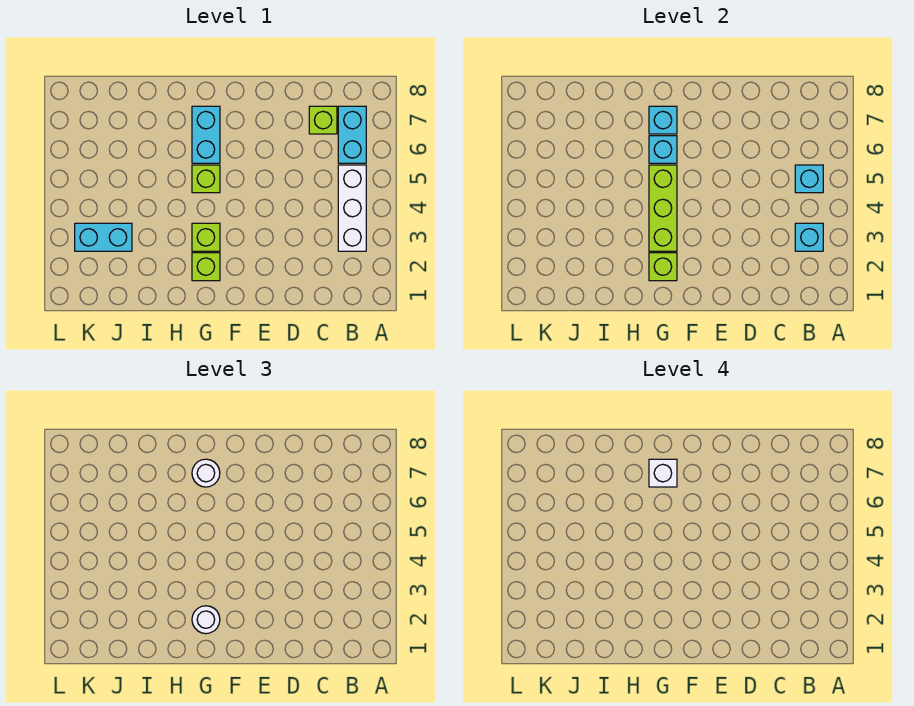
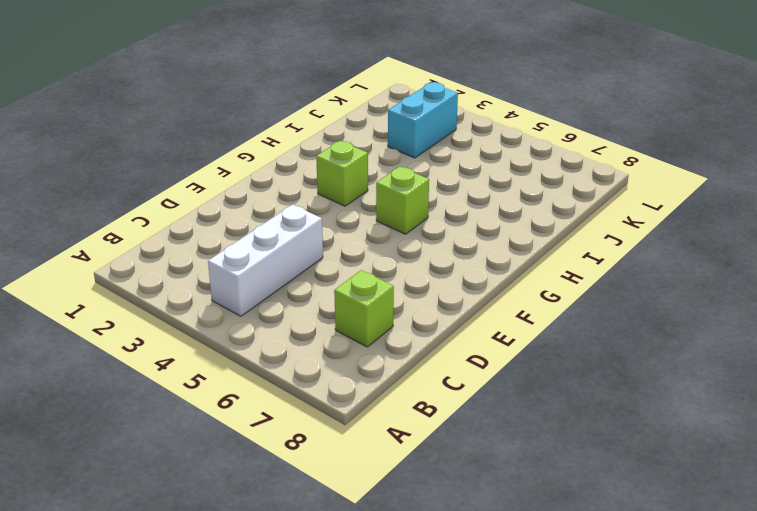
white 1x3 brick [208,204,323,316] -> white 1x3 brick turned to [338,165,366,251]
none -> cyan 1x2 brick [338,106,366,163]
none -> lime 1x1 brick [192,253,220,281]
none -> cyan 1x2 brick [192,106,220,163]

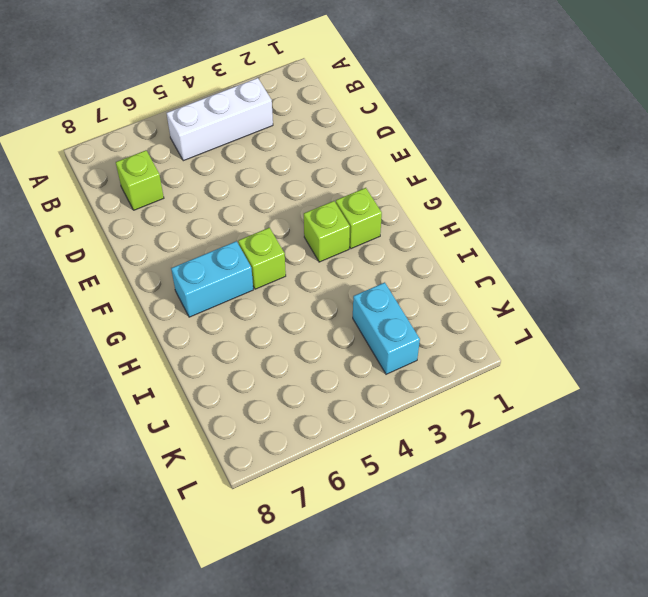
none -> cyan 1x2 brick [338,106,366,163]
none -> cyan 1x1 brick [795,223,823,251]
none -> cyan 1x1 brick [795,165,823,193]

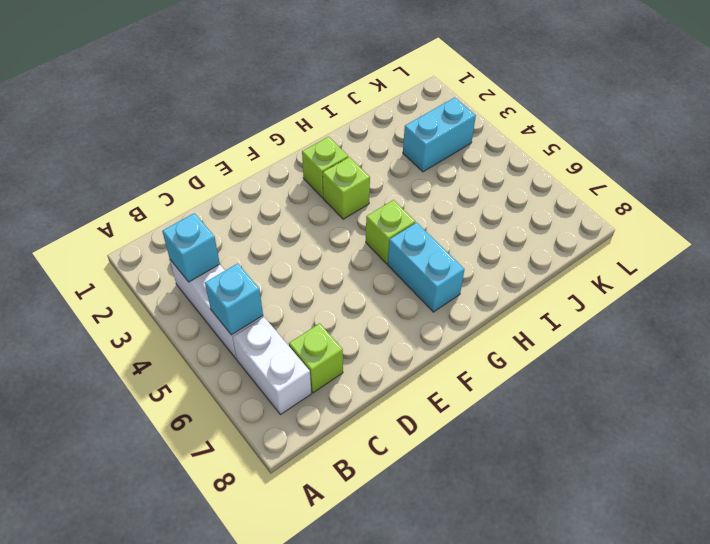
white 1x2 brick [233,317,311,415] -> cyan 1x2 brick [338,106,366,163]
none -> lime 1x1 brick [649,253,677,281]
none -> lime 1x3 brick [649,165,677,251]
none -> cyan 1x1 brick [649,136,677,163]

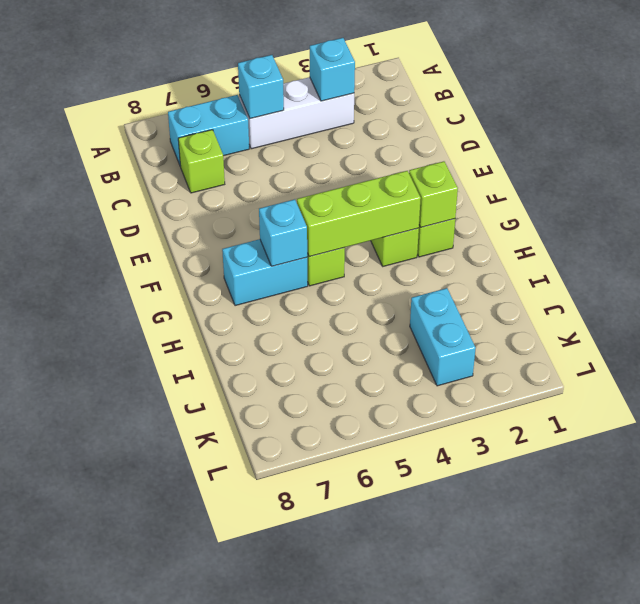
none -> cyan 1x1 brick [649,106,677,134]
none -> white 1x1 round brick [192,606,220,634]
none -> white 1x1 round brick [192,459,220,487]

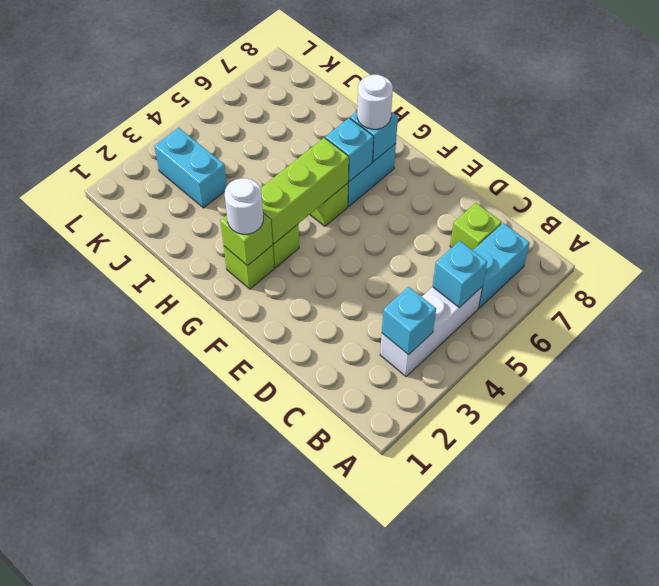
none -> white 1x1 brick [649,459,677,487]

